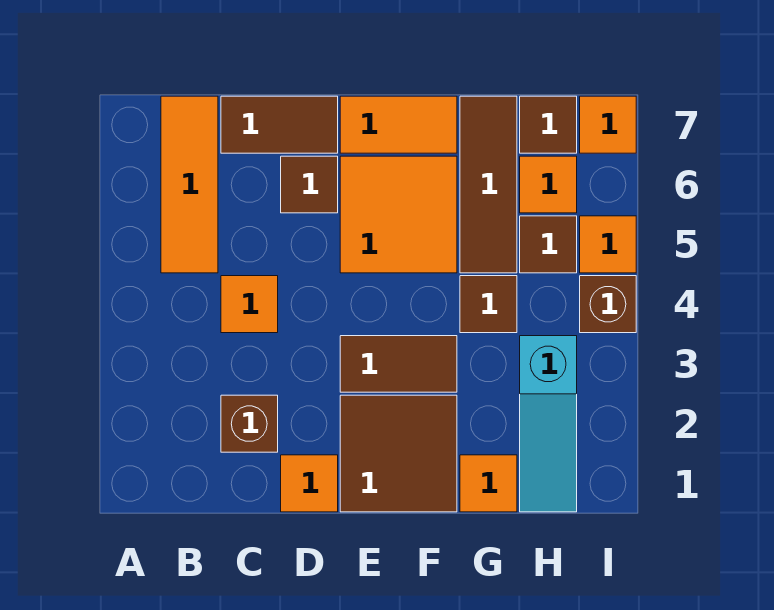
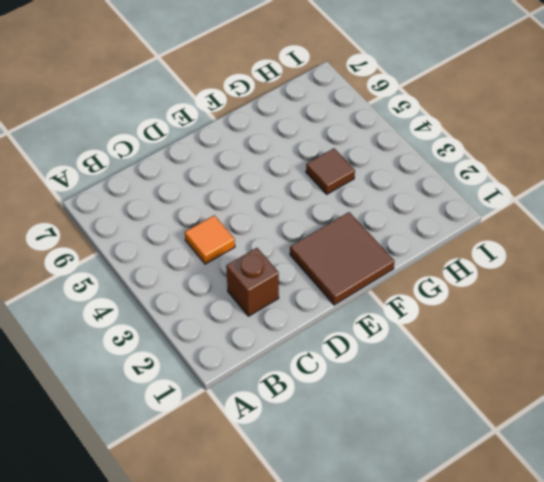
none -> orange 1x3 tile [161,96,218,273]
none -> brown 1x2 tile [221,96,338,153]
none -> orange 1x1 tile [281,455,338,512]

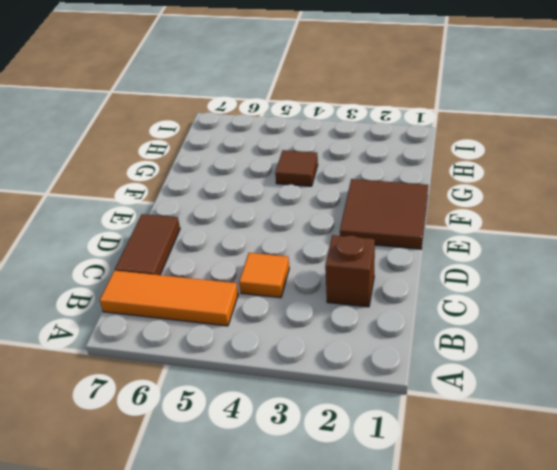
none -> orange 1x1 tile [281,455,338,512]
none -> brown 1x1 tile [281,156,338,213]
none -> brown 1x2 tile [340,336,457,392]

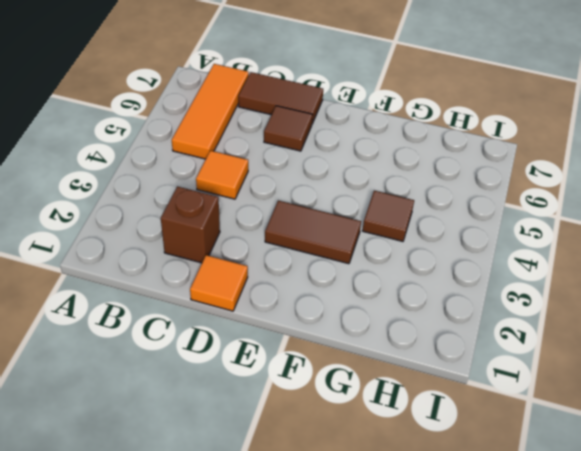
none -> brown 2x2 tile [340,395,457,512]
none -> orange 2x2 tile [340,156,457,273]
none -> orange 1x2 tile [340,96,457,153]

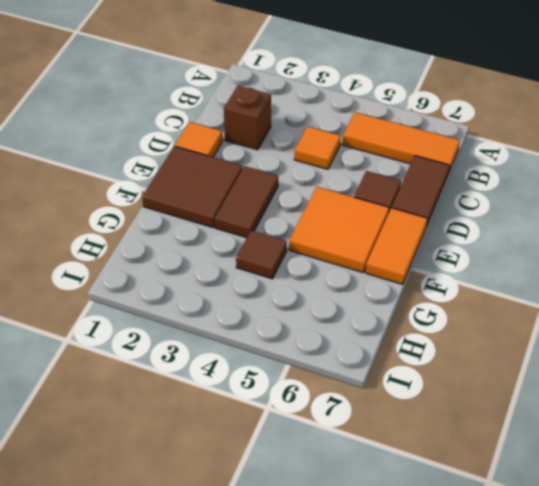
none -> orange 1x1 tile [460,455,517,512]
none -> brown 1x3 tile [460,96,517,273]
none -> cyan 1x3 slope [520,336,577,512]

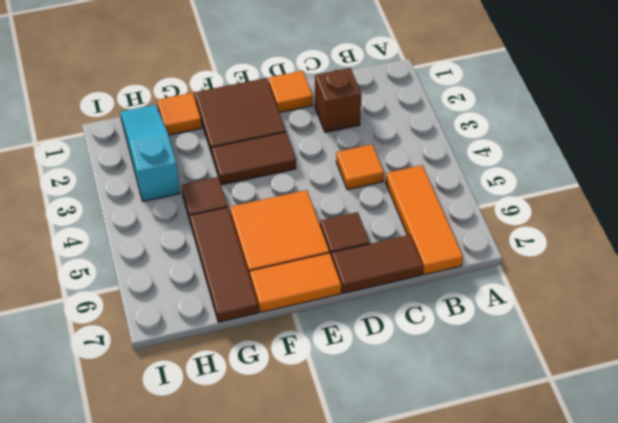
none -> brown 1x1 tile [520,216,577,273]
none -> orange 1x1 tile [520,156,577,213]
none -> brown 1x1 tile [520,96,577,153]

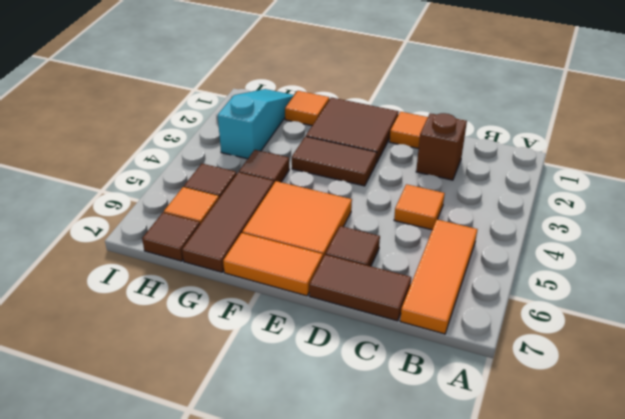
none -> brown 1x1 brick [580,276,636,333]
none -> orange 1x1 tile [580,216,636,273]
none -> orange 1x1 tile [580,96,636,153]

